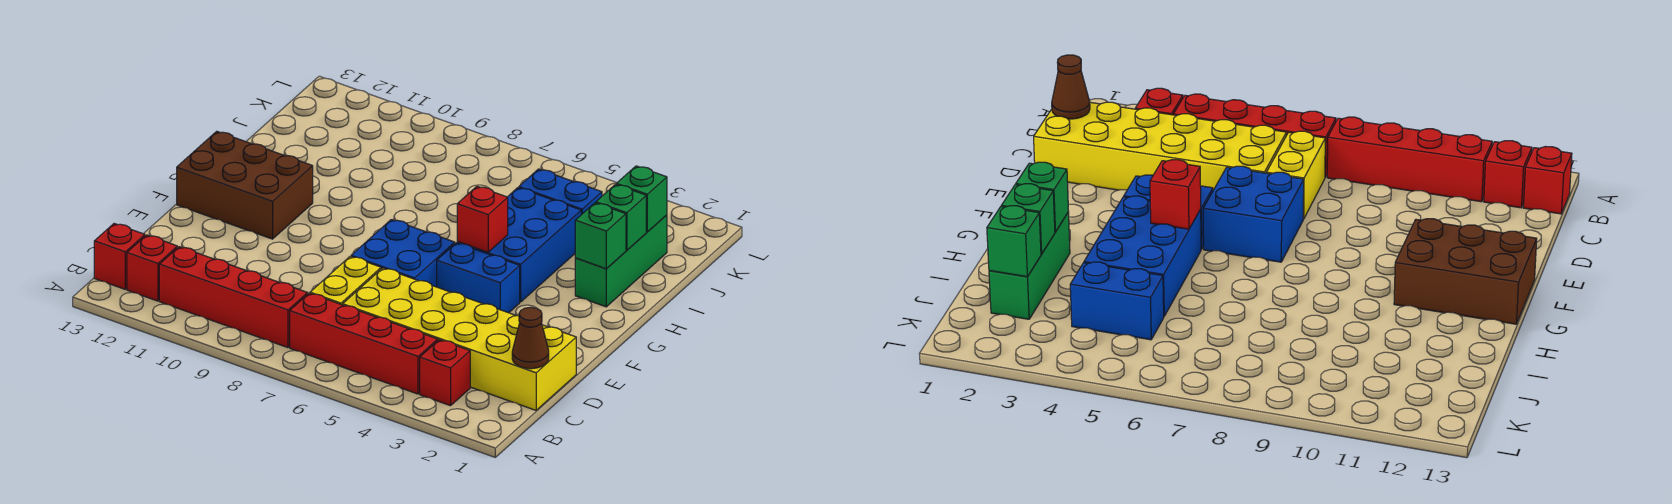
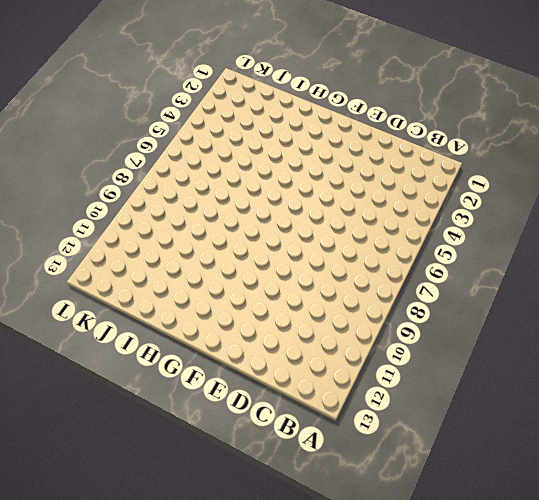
none -> red 1x1 brick [420,340,470,406]
none -> red 1x4 brick [290,293,438,394]
none -> red 1x4 brick [159,247,308,348]

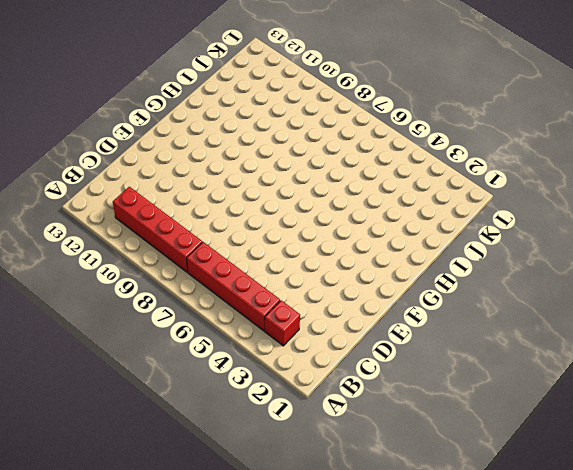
none -> red 1x1 brick [127,235,177,301]
none -> red 1x1 brick [94,224,145,289]
none -> yellow 2x6 brick [343,268,576,410]

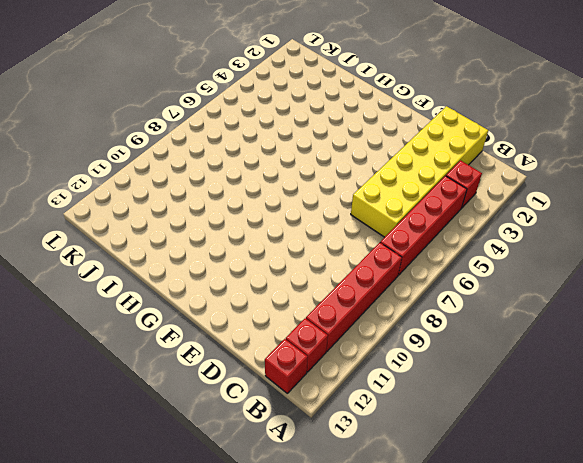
none -> yellow 1x2 brick [310,256,381,305]
none -> blue 2x2 brick [351,220,455,287]
none -> blue 1x2 brick [437,243,520,313]

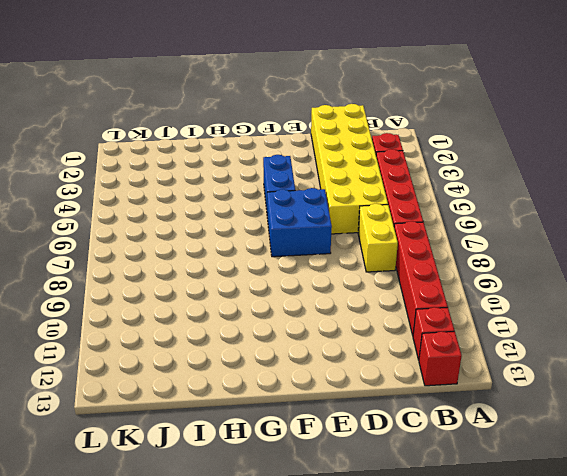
yellow 1x2 brick [358,204,398,272] -> yellow 1x2 brick turned to [310,256,381,305]
none -> brown 2x3 brick [177,131,313,239]
none -> blue 2x3 brick [457,188,581,302]
none -> green 1x3 brick [575,215,667,307]

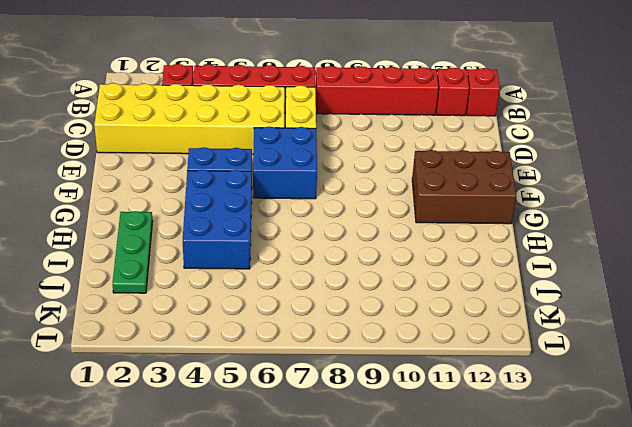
green 1x3 plate [112,211,153,293] -> green 1x3 brick [575,215,667,307]
none -> blue 1x2 brick [519,169,602,215]
none -> brown 1x1 cone [512,307,549,369]
none -> red 1x1 brick [457,186,508,252]

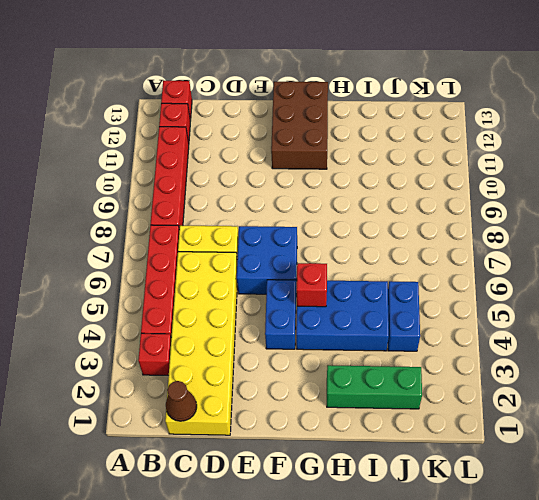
none -> green 1x1 brick [575,203,626,269]
none -> green 1x1 brick [596,184,646,250]
none -> green 1x1 brick [616,166,667,232]

